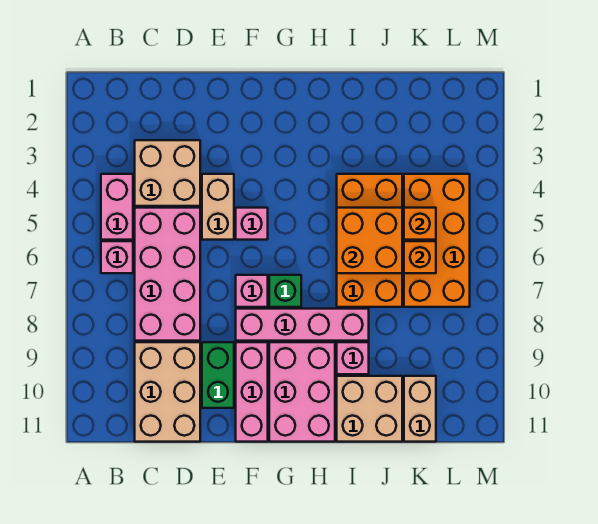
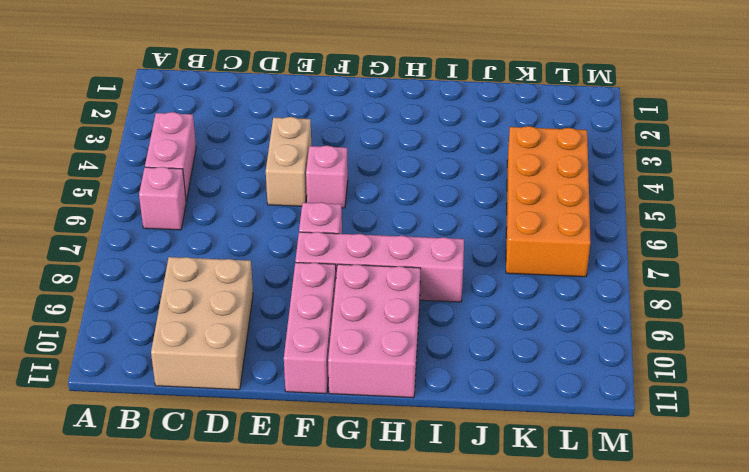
none -> tan 2x2 brick [135,140,200,206]
none -> pink 2x4 brick [135,208,200,341]
none -> green 1x2 brick [202,342,234,408]

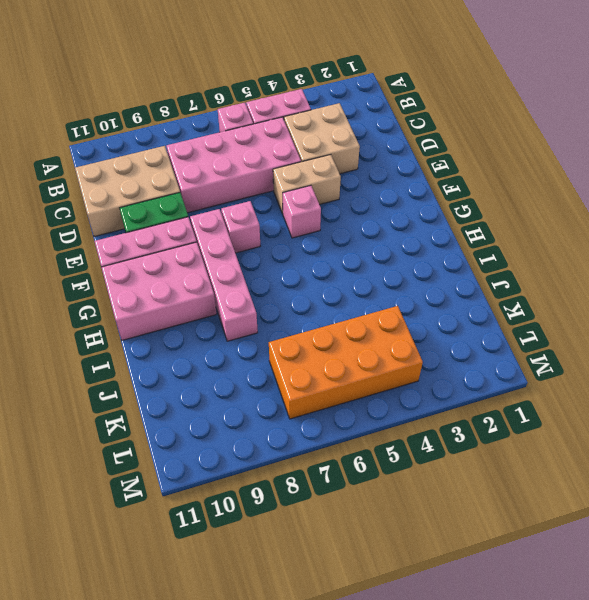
none -> green 1x1 brick [269,275,301,307]
none -> orange 2x4 brick [337,174,402,307]
none -> pink 1x1 brick [337,342,369,374]

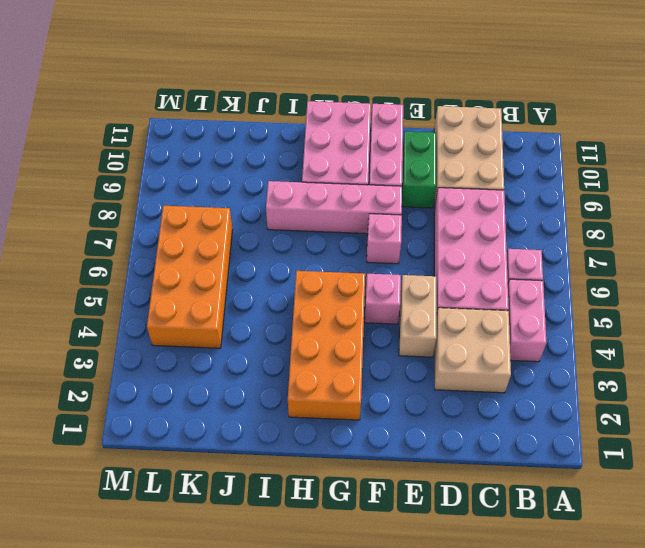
orange 2x4 brick [288,271,365,420] -> orange 2x4 brick moved to [337,174,402,307]
none -> green 1x1 brick [269,275,301,307]
none -> pink 1x1 brick [337,342,369,374]
none -> tan 2x2 brick [337,376,402,442]

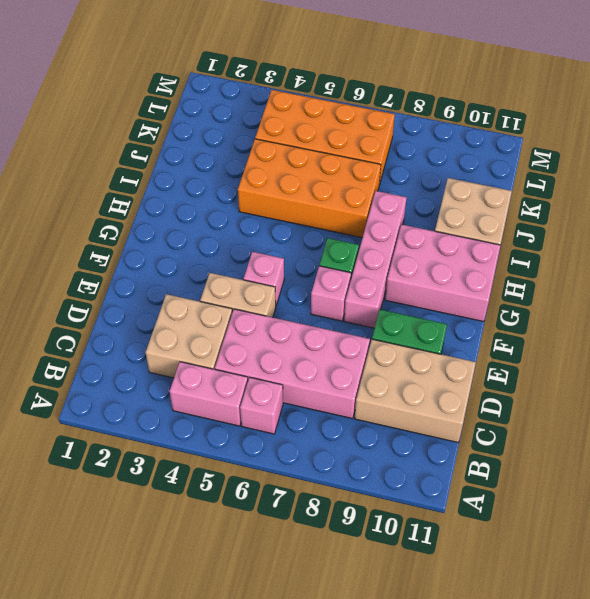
none -> pink 1x3 brick [236,342,268,442]
none -> pink 1x1 brick [337,342,369,374]
none -> tan 1x2 brick [404,376,436,442]

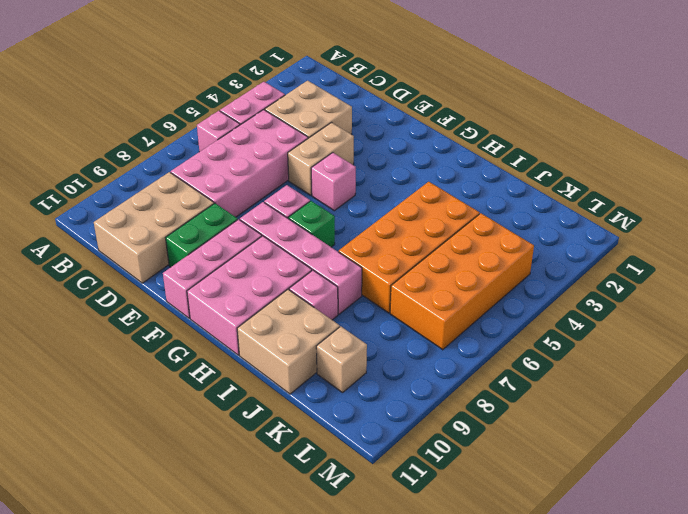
tan 1x1 brick [316,326,367,393] -> tan 1x2 brick [404,376,436,442]
none -> orange 2x2 brick [337,208,402,273]
none -> orange 1x1 brick [404,208,436,240]
none -> orange 1x1 brick [404,241,436,273]

